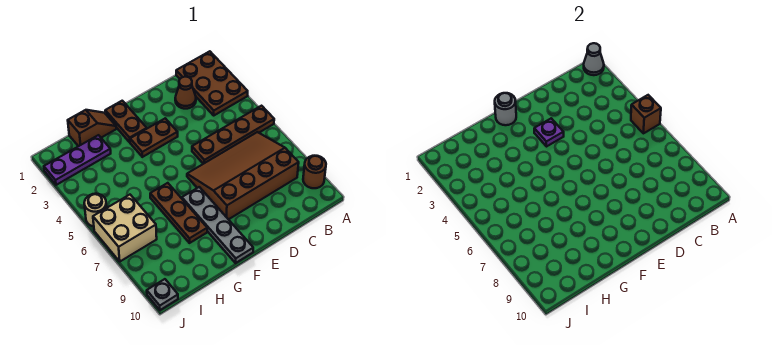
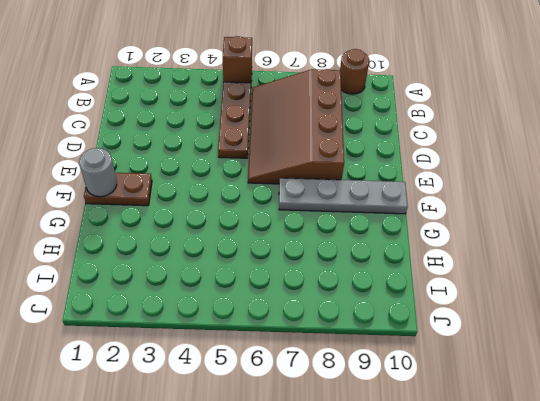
none -> brown 2x3 plate [176,51,248,115]
none -> brown 1x1 cone [175,77,196,109]
none -> brown 1x2 plate [130,118,178,157]

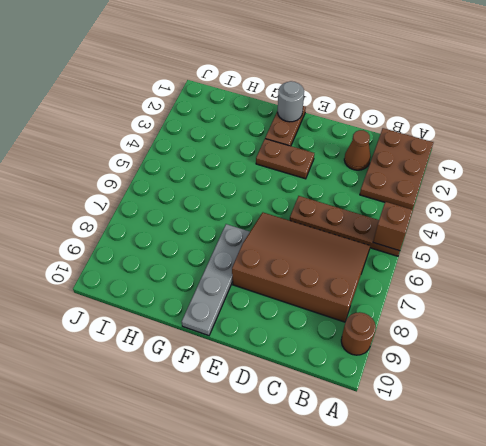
none -> brown 1x2 slope [68,110,116,146]
none -> brown 1x3 plate [150,183,207,243]
none -> purple 1x3 plate [44,135,111,185]

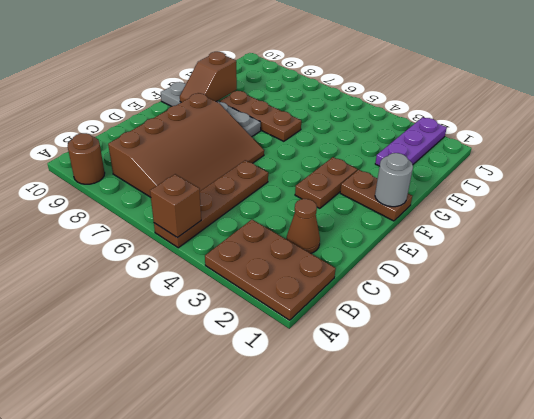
brown 1x2 slope [180,52,237,102] -> brown 1x2 slope moved to [68,110,116,146]
none -> tan 2x2 brick [93,195,157,261]
none -> tan 1x1 round brick [84,194,107,227]
none -> grey 1x1 plate [147,279,178,310]

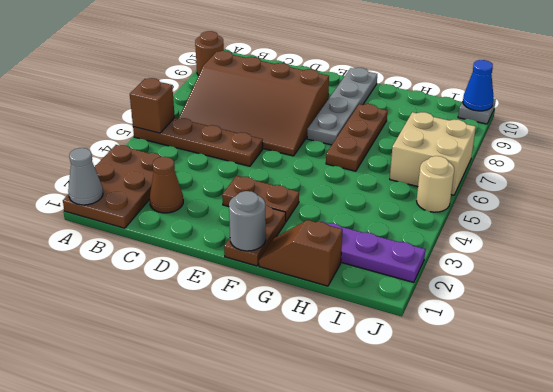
blue 1x1 cone [463,60,494,111] -> none
none -> purple 1x1 plate [534,118,564,146]

